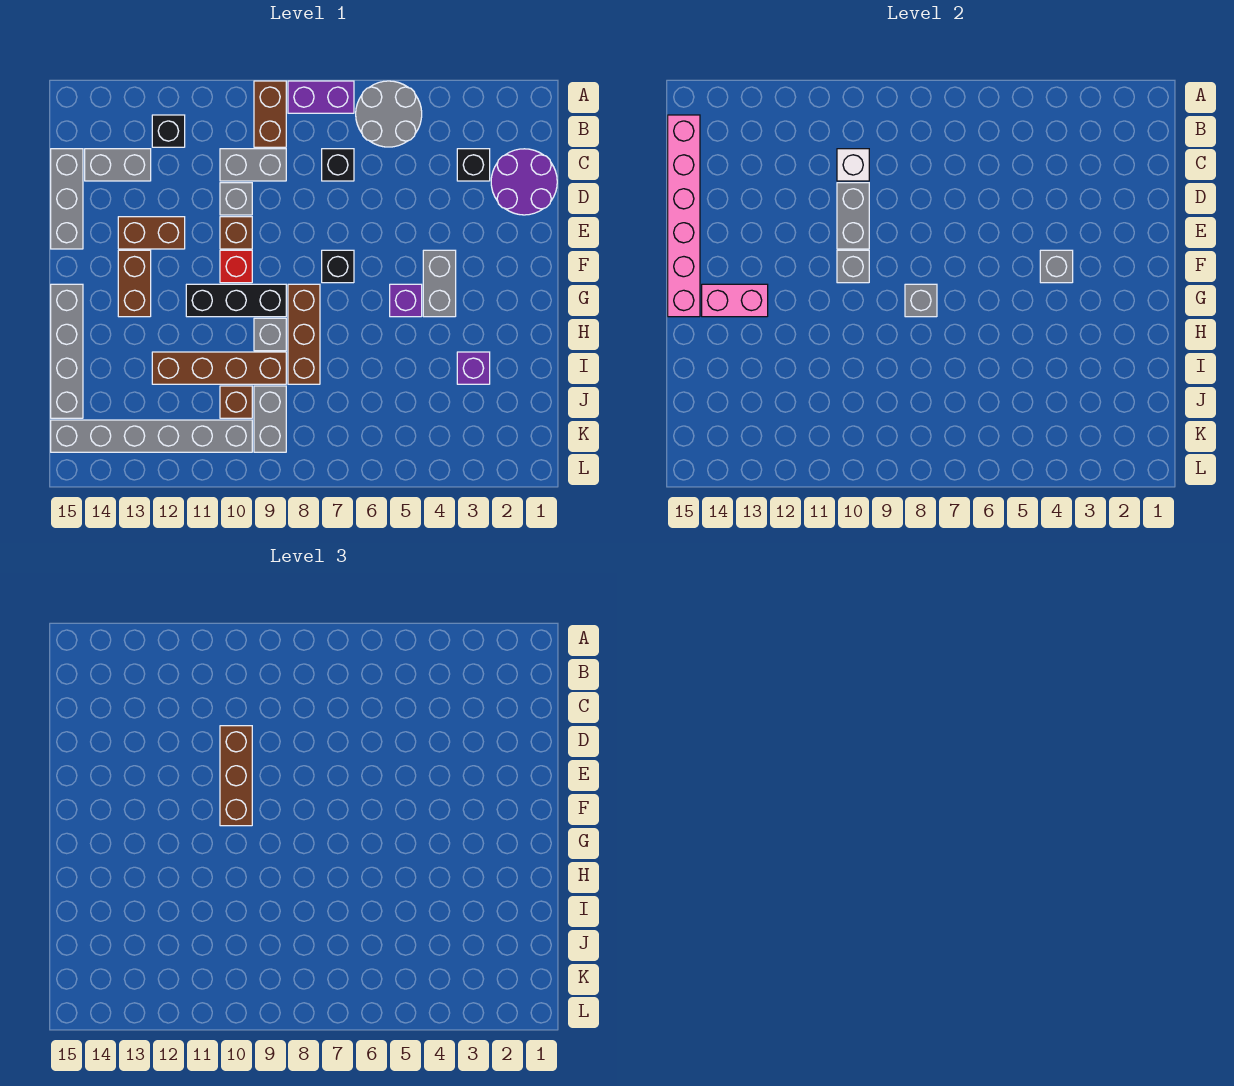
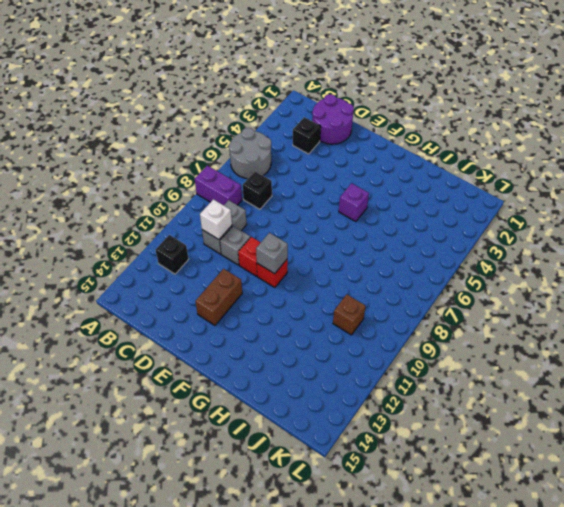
purple 1x2 brick [195,165,242,205] -> purple 1x2 brick turned to [288,81,354,113]
red 1x1 brick [238,237,261,276] -> brown 1x1 brick [220,217,252,249]
none -> brown 1x2 brick [254,81,286,147]
none -> grey 1x2 brick [85,149,151,181]
none -> grey 1x3 brick [51,149,83,249]
none -> grey 1x2 brick [423,250,456,317]

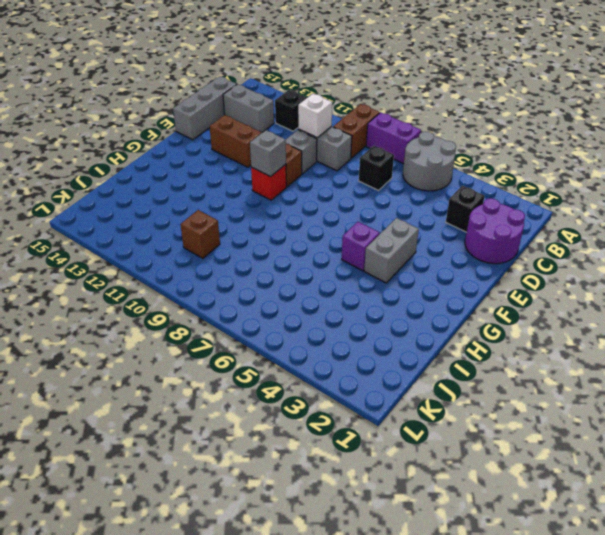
none -> black 1x1 brick [322,250,354,283]
none -> brown 1x2 brick [118,250,151,317]
none -> brown 1x3 brick [288,284,320,384]
none -> black 1x3 brick [186,284,286,317]

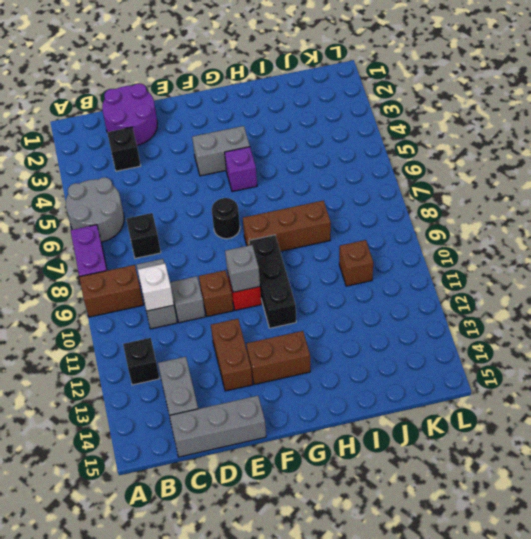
black 1x1 round brick [212,198,240,239] -> black 1x1 brick [322,250,354,283]
none -> grey 1x4 brick [51,284,83,418]
none -> grey 1x1 brick [254,318,286,351]
none -> purple 1x1 brick [457,352,490,384]
none -> brown 1x4 brick [152,352,286,384]

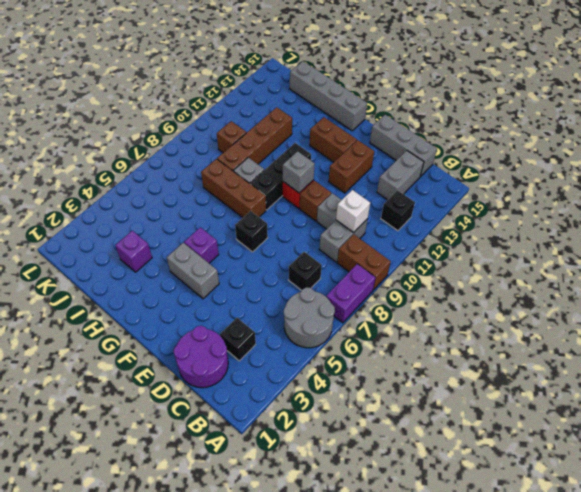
none -> grey 1x2 brick [254,386,286,452]
none -> grey 1x6 brick [51,420,252,452]
none -> pink 1x6 brick [668,115,700,317]
none -> grey 1x2 brick [837,183,869,249]

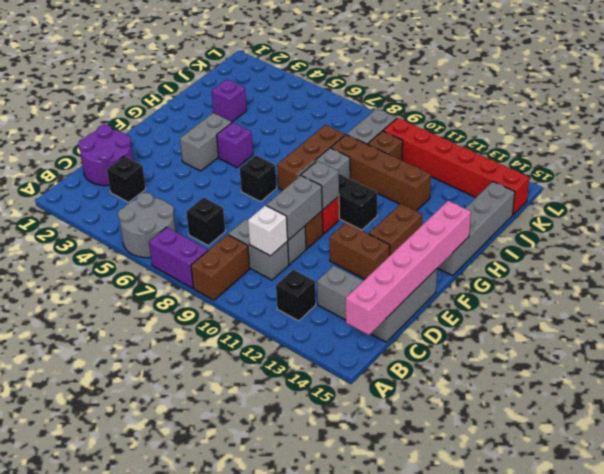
red 1x6 brick [383,118,529,215] -> grey 1x6 brick [51,420,252,452]
none -> grey 1x1 brick [1040,250,1073,283]
none -> grey 1x1 brick [905,284,937,317]
none -> pink 1x2 brick [702,284,768,317]
none -> brown 1x3 brick [220,726,252,826]

